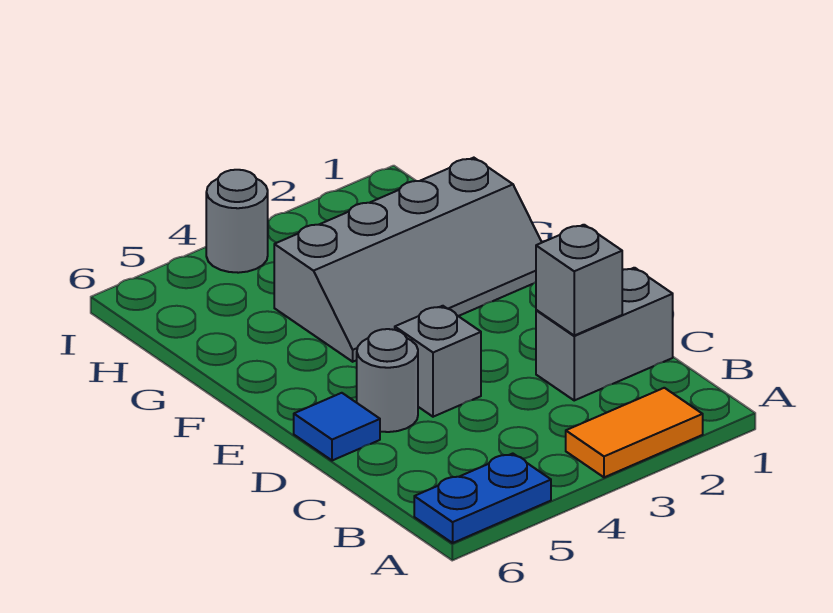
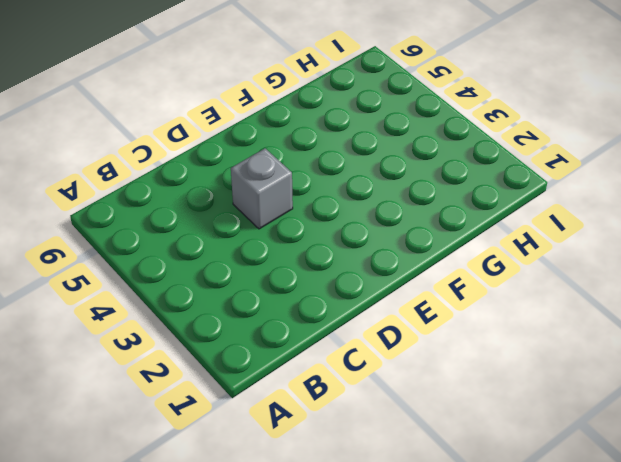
none -> orange 1x2 tile [566,388,703,477]
none -> blue 1x2 plate [414,454,551,543]

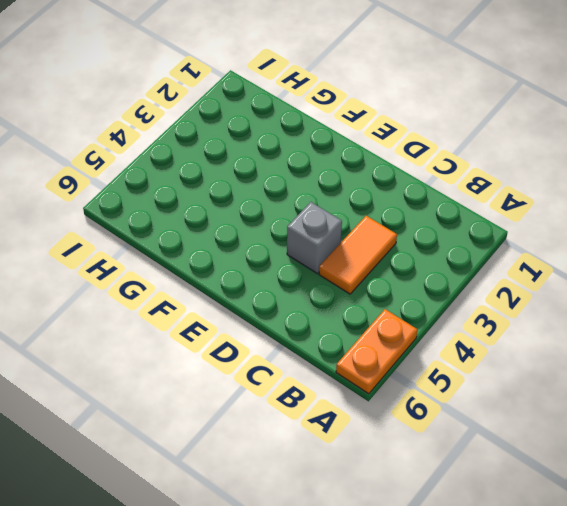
orange 1x2 plate [336,309,417,394] -> blue 1x2 plate [414,454,551,543]
orange 1x2 tile [319,216,397,294] -> orange 1x2 tile moved to [566,388,703,477]
none -> grey 1x2 brick [536,268,673,400]
none -> grey 1x1 round brick [357,329,418,432]

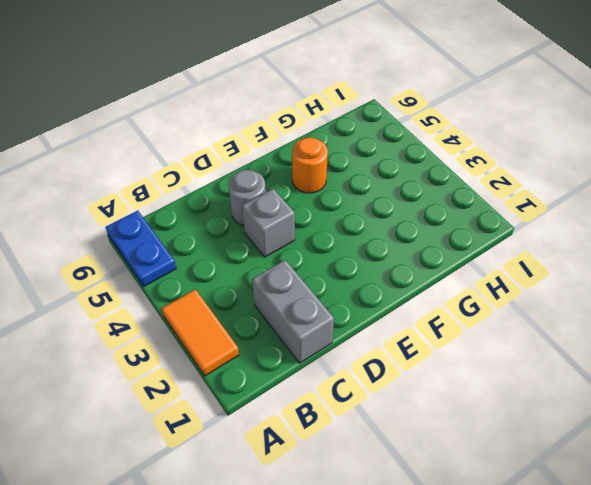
orange 1x1 round brick [292,137,328,193] -> none
none -> blue 1x1 tile [294,393,380,461]
none -> grey 2x4 slope [274,158,542,362]

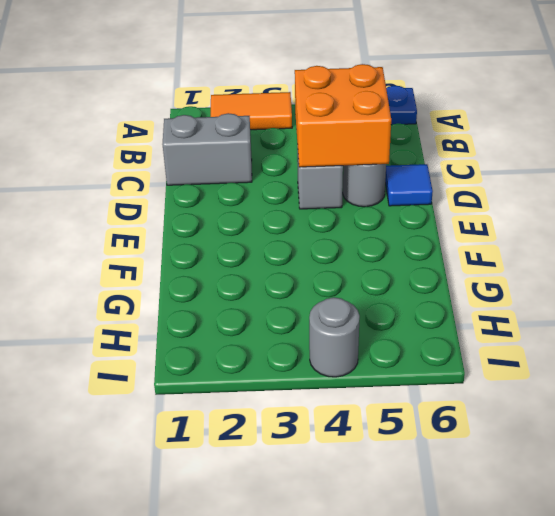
orange 2x2 brick [295,64,391,167] -> none
none -> grey 2x4 slope [274,158,542,362]
none -> grey 1x1 brick [536,225,622,335]

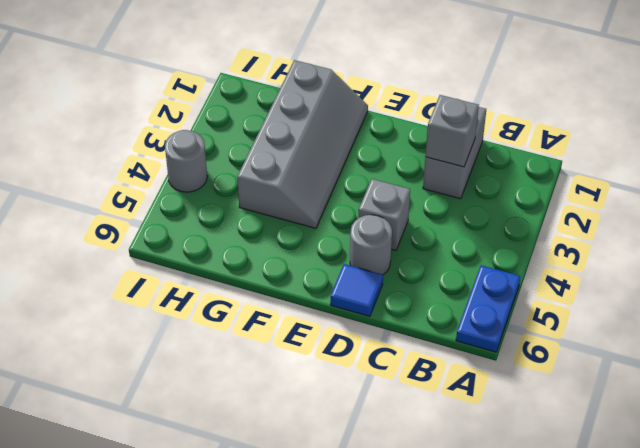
none -> orange 1x2 tile [566,388,703,477]

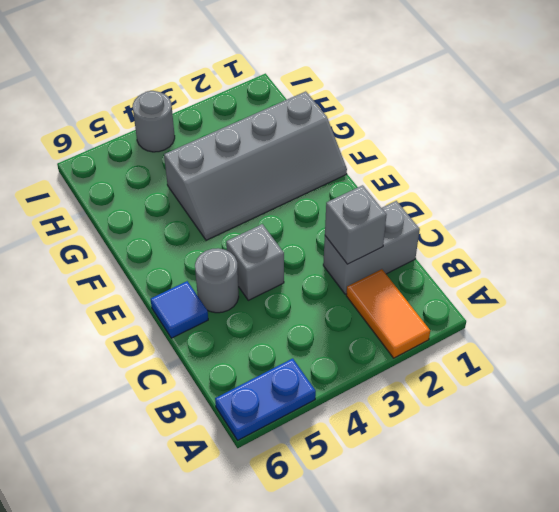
orange 1x2 tile [346,269,430,358] -> orange 1x2 tile turned to [566,388,703,477]

